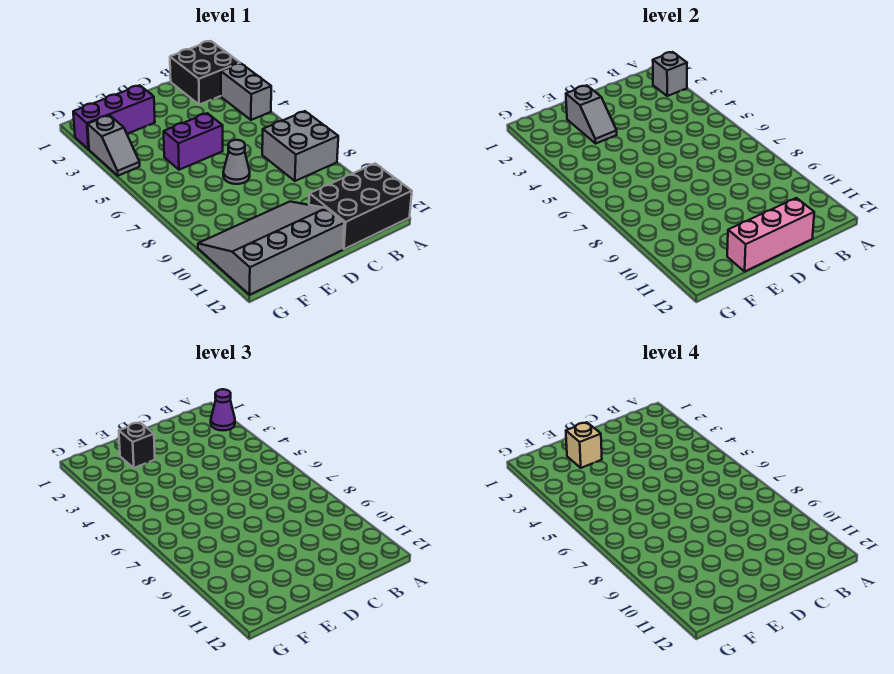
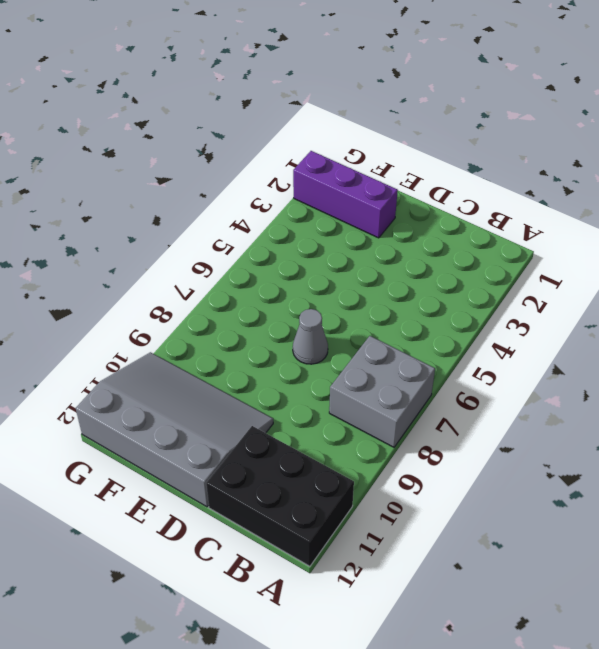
none -> black 2x2 brick [170,41,240,105]
none -> grey 1x2 brick [221,63,271,120]
none -> purple 1x2 brick [164,113,223,170]

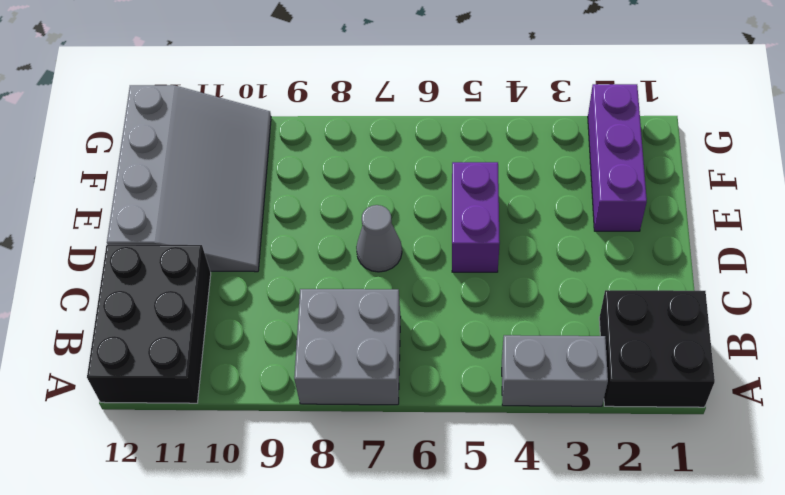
none -> grey 1x2 slope [88,115,140,176]
none -> grey 1x1 brick [653,52,687,96]
none -> pink 1x3 brick [727,198,814,271]

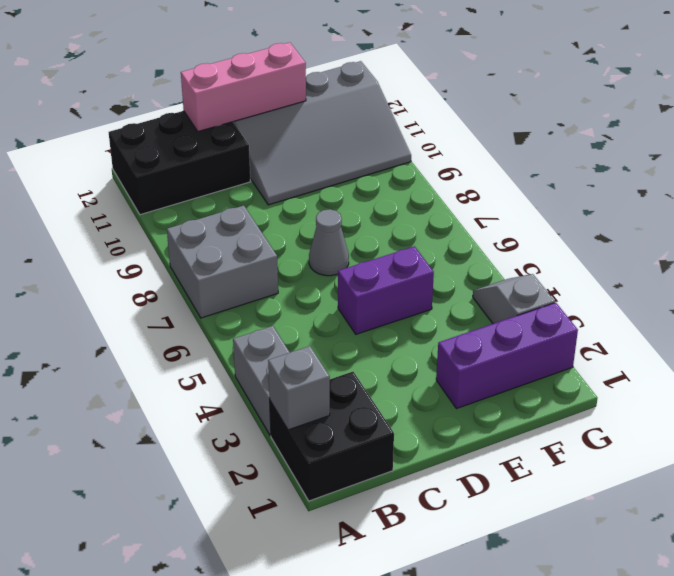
none -> grey 1x2 slope [566,85,617,143]
none -> purple 1x1 cone [211,389,235,430]
none -> black 1x1 brick [119,422,155,468]

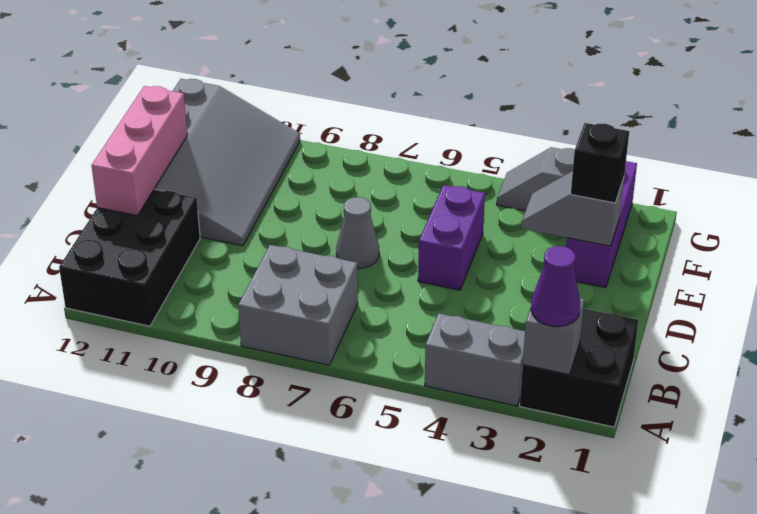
none -> tan 1x1 brick [566,422,602,468]

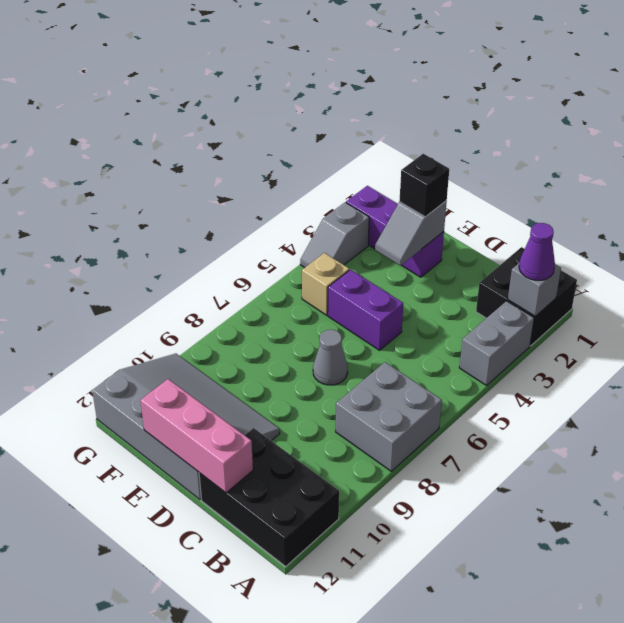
tan 1x1 brick [302,253,349,315] -> tan 1x1 brick moved to [566,422,602,468]

